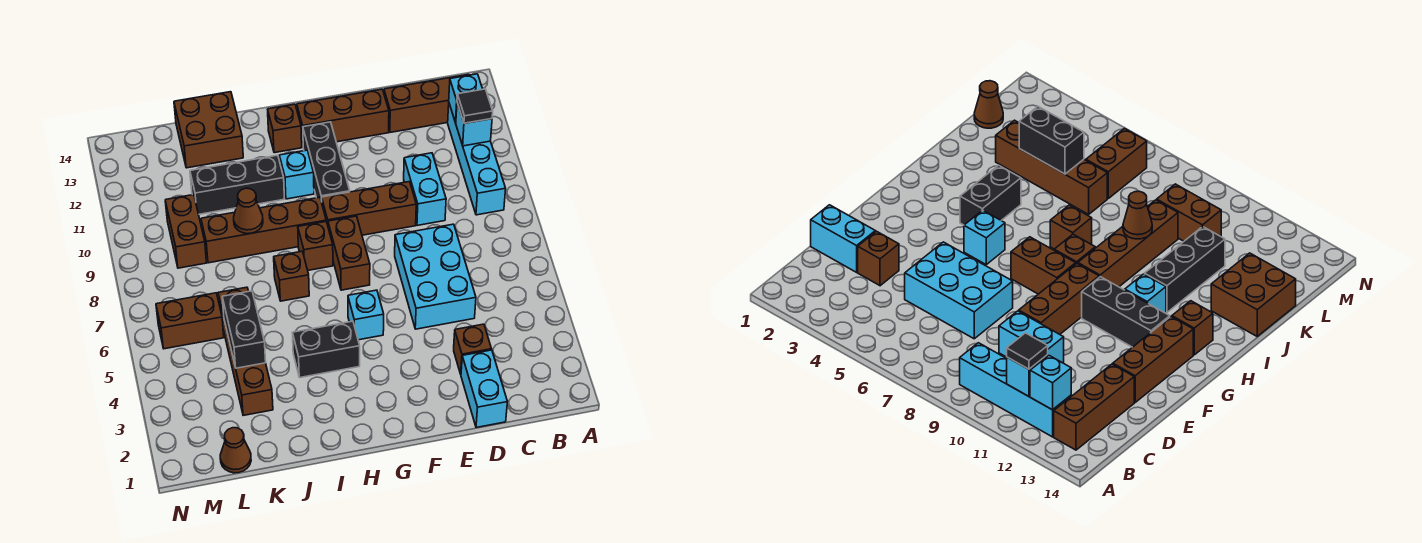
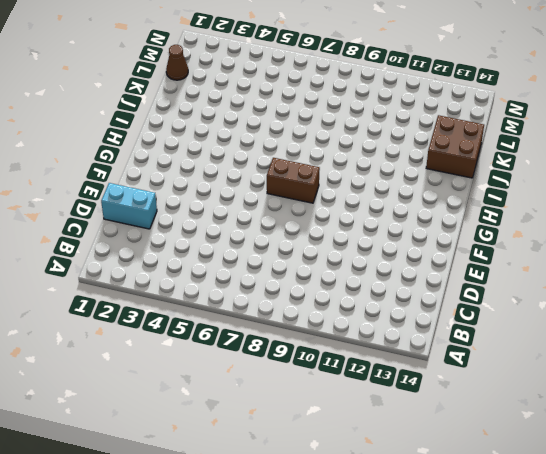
none -> cyan 1x4 brick [448,104,506,215]
none -> brown 1x3 brick [384,74,469,132]
none -> brown 1x1 brick [454,324,491,374]

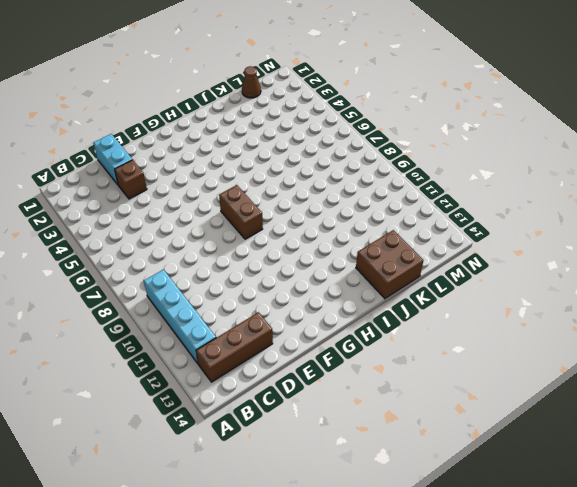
none -> cyan 2x3 brick [395,224,476,329]
none -> cyan 1x2 brick [404,153,446,226]
none -> brown 1x3 brick [322,182,416,235]

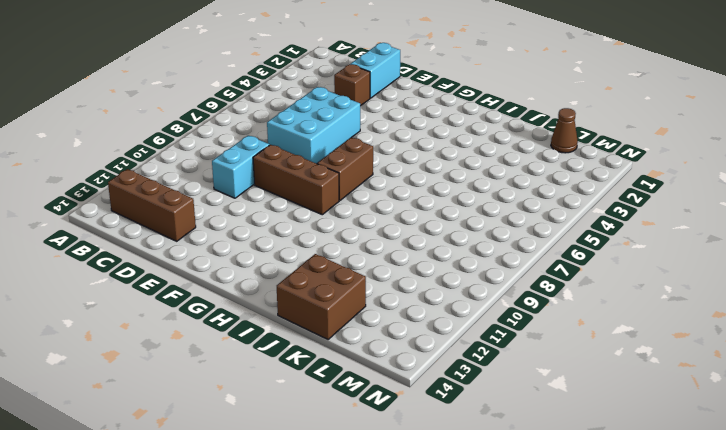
none -> cyan 1x4 brick [448,104,506,215]
none -> brown 1x3 brick [297,89,389,145]
none -> cyan 1x1 brick [348,290,384,340]

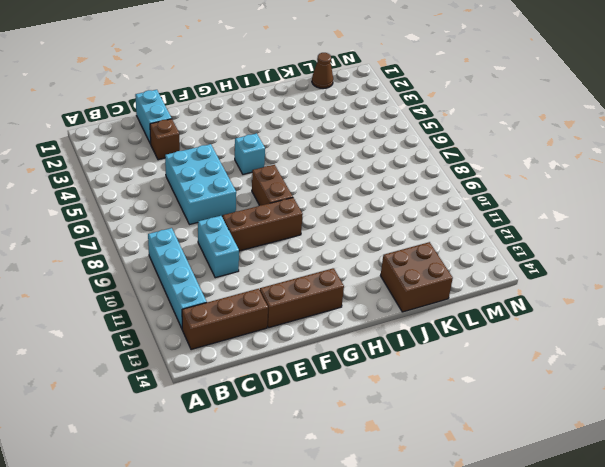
none -> black 1x3 brick [303,122,350,202]
none -> black 1x2 brick [293,321,360,377]
none -> brown 1x1 brick [298,221,333,270]

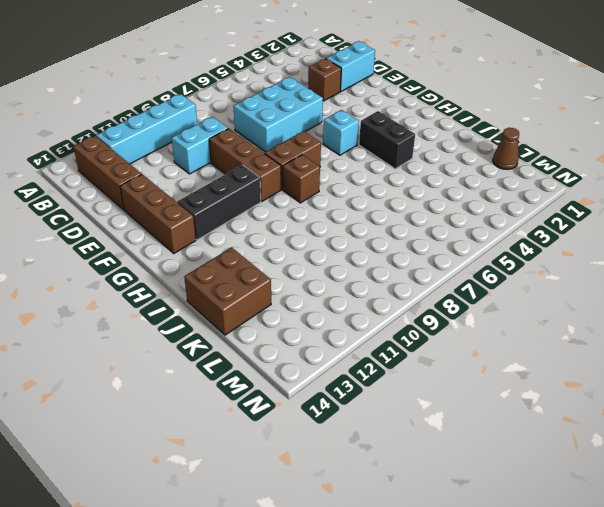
none -> brown 1x4 brick [201,197,326,263]
none -> cyan 1x1 brick [279,150,314,199]
none -> brown 1x1 brick [268,104,302,153]

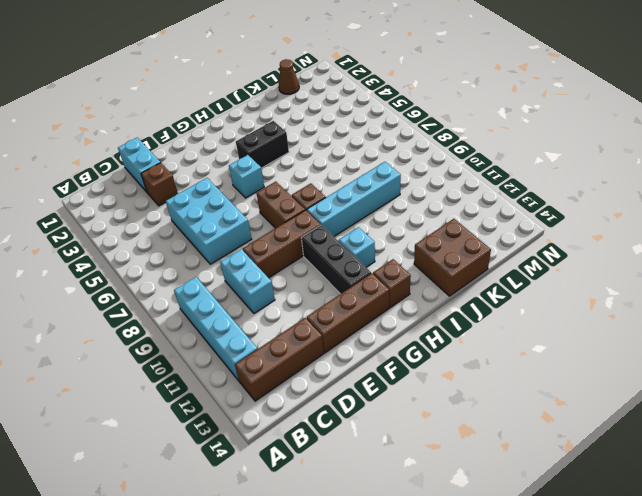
cyan 1x4 brick [307,162,401,236] -> brown 1x4 brick [201,197,326,263]
none -> brown 1x1 brick [274,251,309,301]
none -> black 1x3 brick [190,155,284,214]
none -> brown 1x4 brick [218,287,273,416]

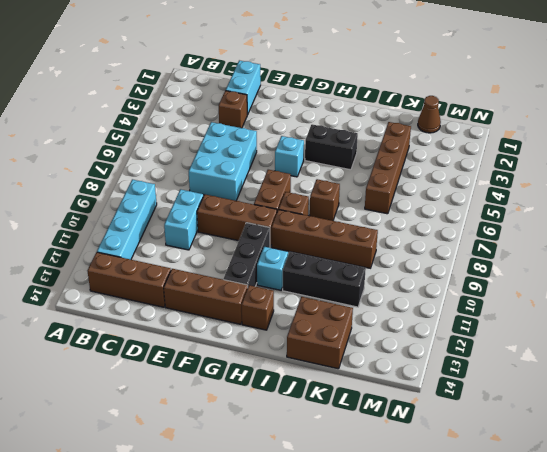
none -> brown 1x2 brick [156,293,224,349]
none -> brown 1x2 brick [165,195,207,268]
none -> cyan 1x1 brick [456,103,492,146]

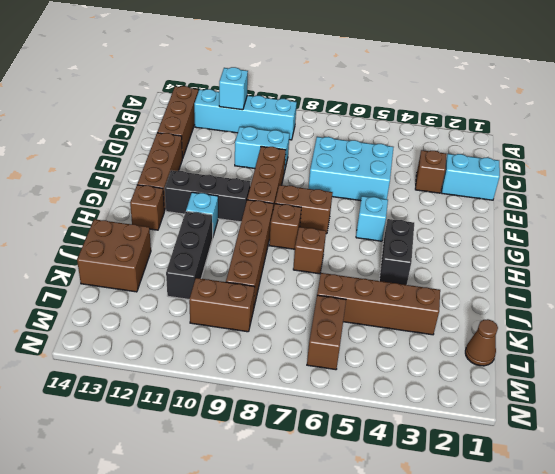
none -> cyan 1x1 brick [449,74,483,123]
none -> brown 1x1 cone [234,188,263,234]
none -> black 1x2 brick [222,291,266,368]

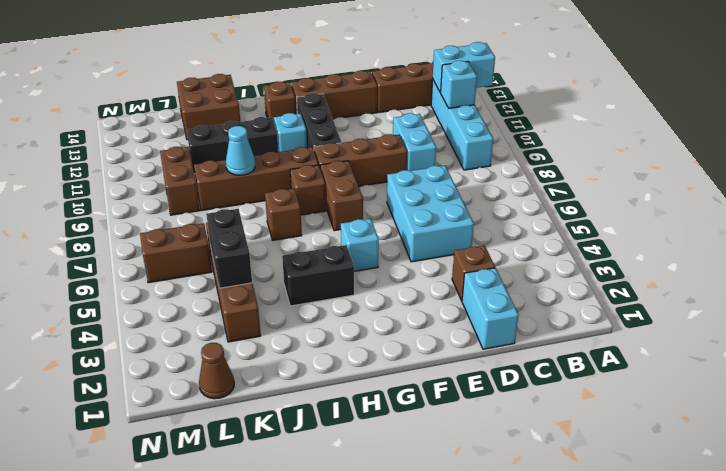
cyan 1x2 brick [433,42,495,92] -> cyan 1x1 brick [449,74,483,123]
cyan 1x1 cone [226,126,255,175] -> brown 1x1 cone [234,188,263,234]
none -> black 1x1 tile [457,89,493,123]

